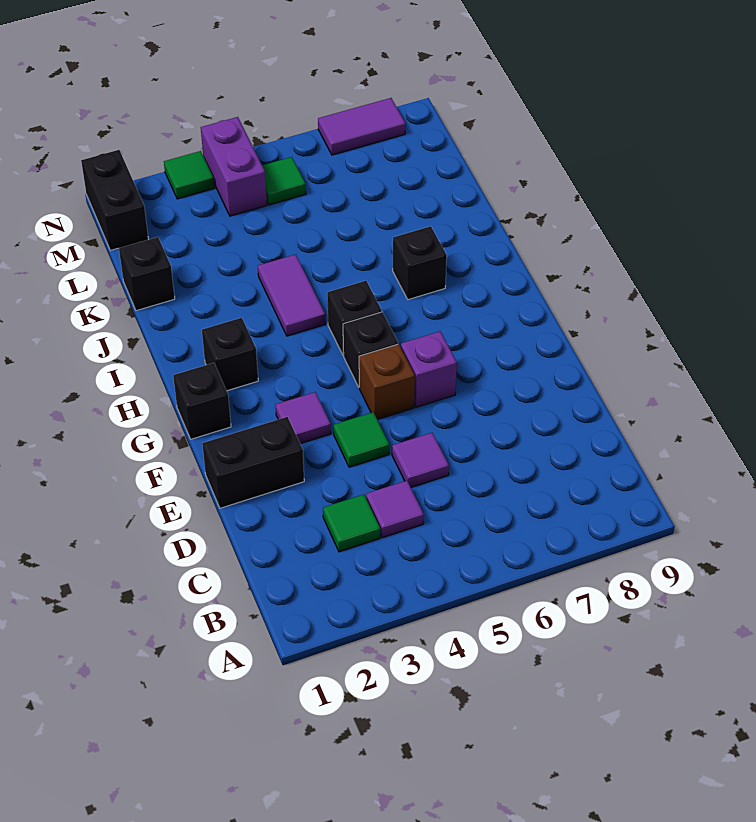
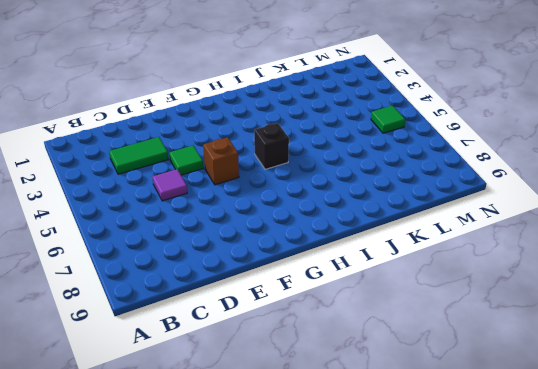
green 1x2 tile [109,137,168,174] -> green 1x1 tile [323,494,380,552]
none -> purple 1x1 tile [366,481,424,538]
none -> black 1x2 brick [202,417,304,508]
none -> purple 1x1 tile [275,392,331,444]

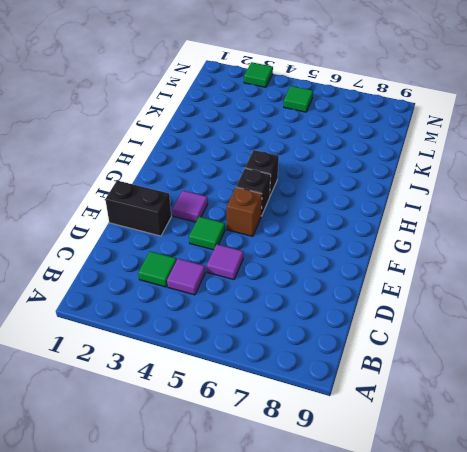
none -> purple 1x1 brick [401,331,457,407]
none -> black 1x1 brick [173,363,231,439]
none -> black 1x1 brick [202,318,258,391]

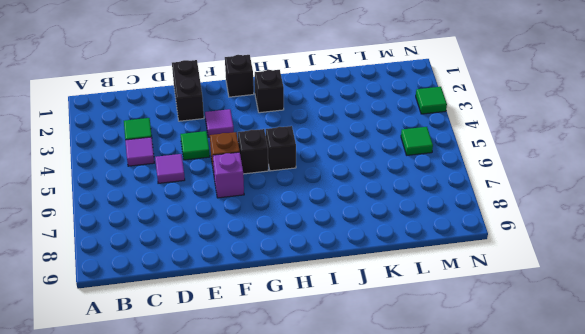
none -> purple 1x2 tile [258,254,325,336]
none -> black 1x1 brick [393,226,447,300]
none -> black 1x1 brick [119,237,175,311]

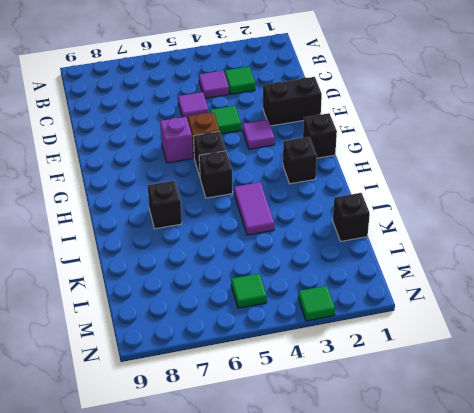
none -> black 1x2 brick [81,150,149,250]
none -> purple 1x2 brick [201,117,267,216]
none -> purple 1x2 tile [318,98,406,155]

